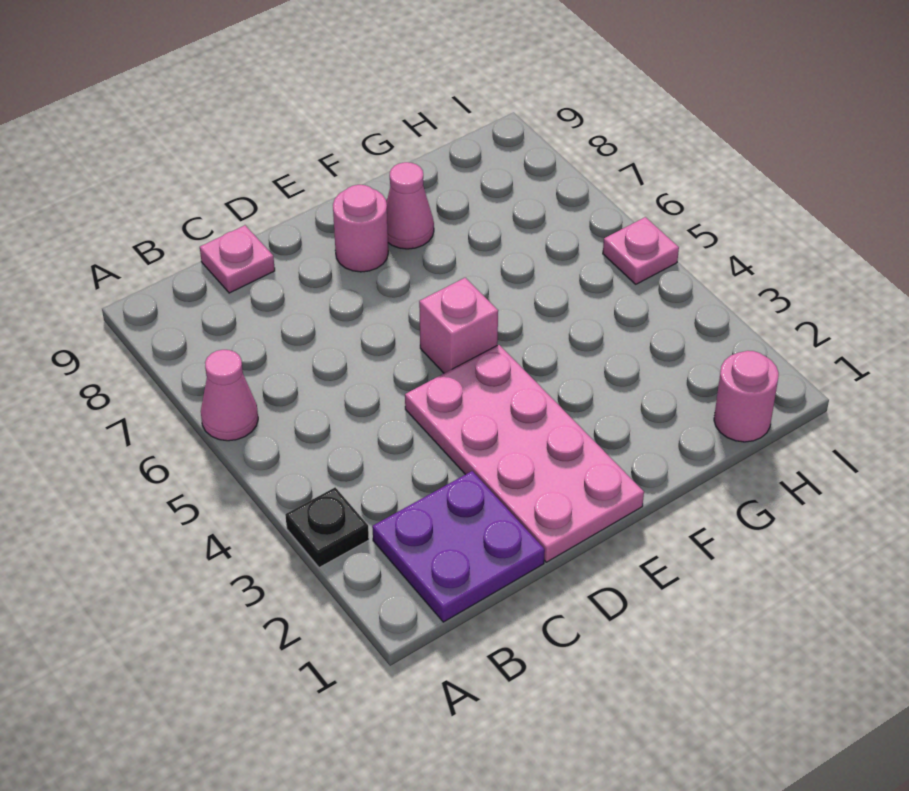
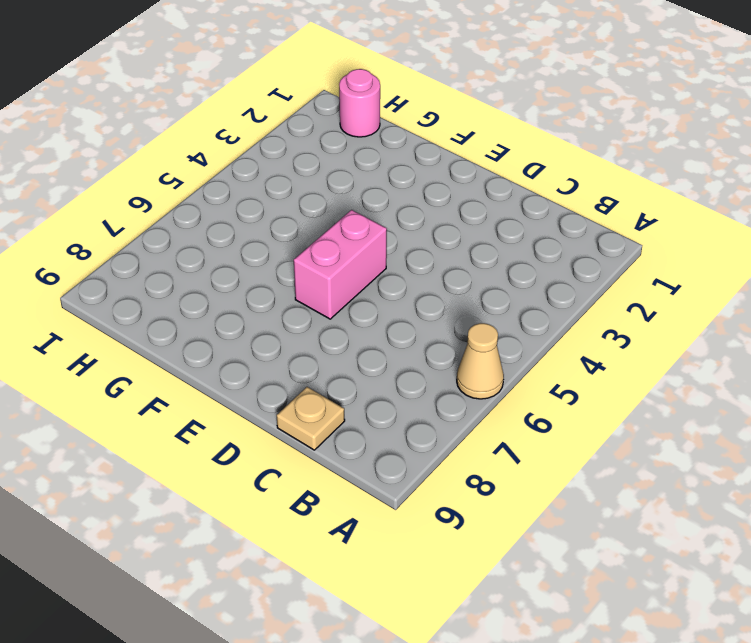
tan 1x1 cone [457,323,504,399] -> pink 1x1 cone [201,350,258,441]
tan 1x1 plate [277,387,345,450] -> pink 1x1 plate [200,225,275,293]
pink 1x2 brick [294,210,387,319] -> pink 1x1 brick [419,278,498,373]
none -> black 1x1 plate [285,487,369,568]
none -> purple 2x2 plate [372,471,545,622]

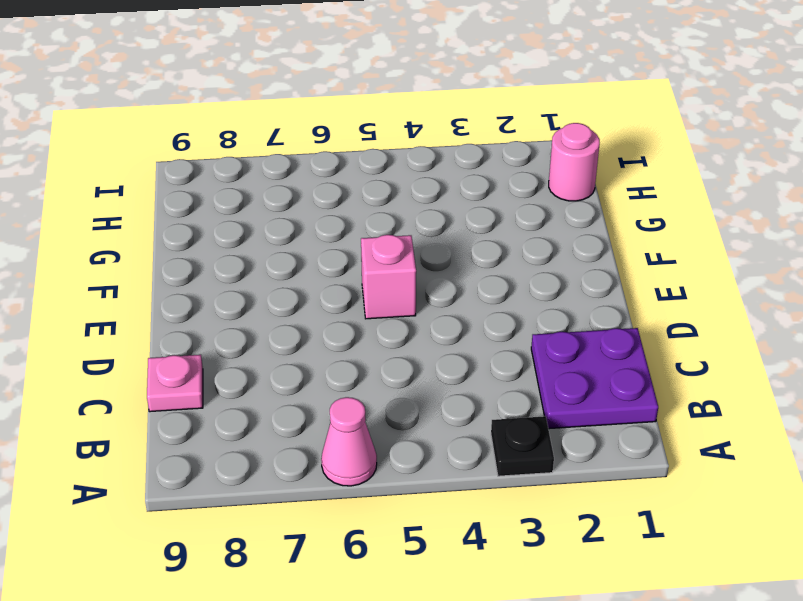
none -> pink 2x4 plate [405,345,644,562]
none -> pink 1x1 round brick [333,185,388,272]

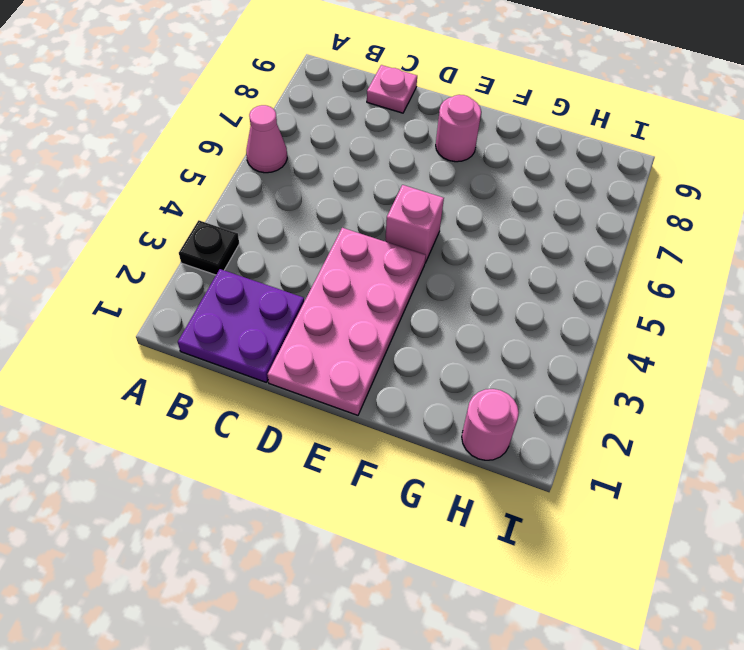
none -> pink 1x1 cone [386,162,434,249]
none -> pink 1x1 plate [603,217,679,284]

